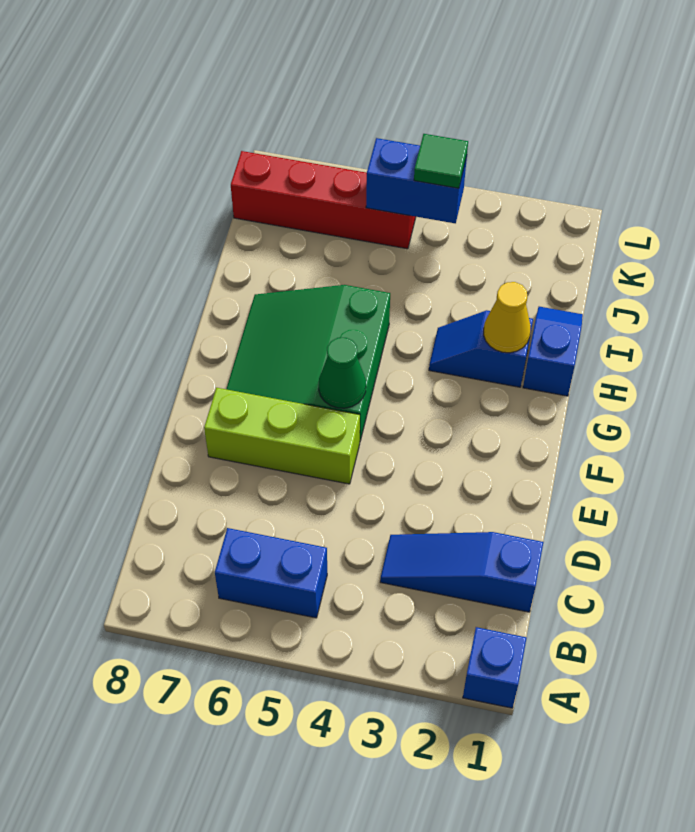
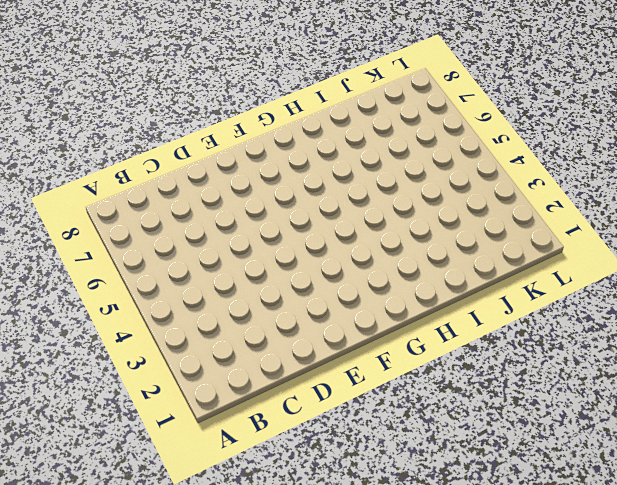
none -> blue 1x1 brick [463,627,527,708]
none -> blue 1x2 brick [215,528,327,618]
none -> blue 1x3 slope [380,532,543,612]

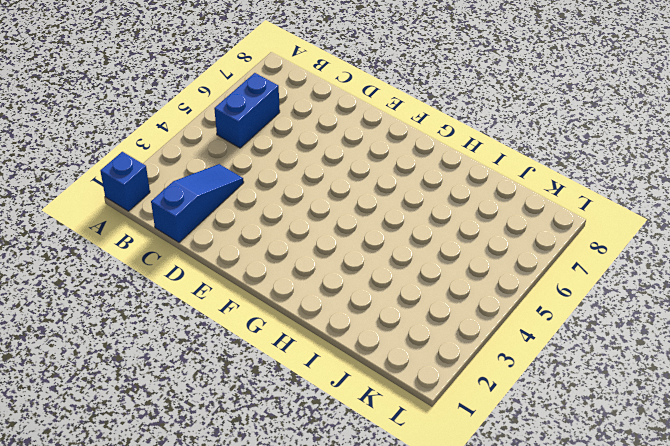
none -> lime 1x3 brick [204,388,360,484]
none -> green 3x3 slope [227,285,390,440]
none -> blue 1x2 slope [523,307,583,396]

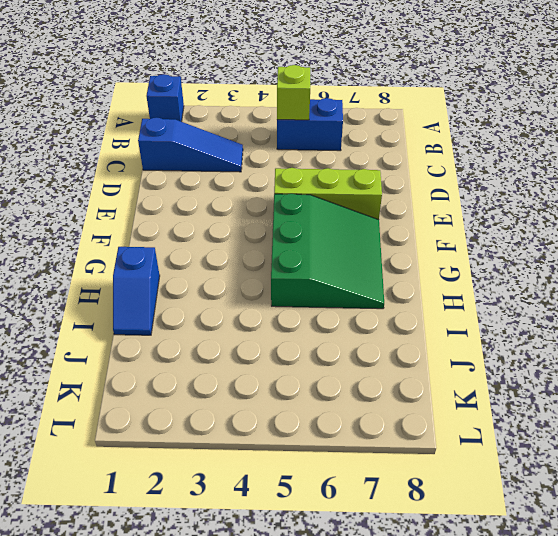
lime 1x1 brick [277,65,310,120] -> none
none -> blue 1x2 slope [429,310,533,387]
none -> red 1x4 brick [231,151,416,249]
none -> green 1x1 cone [319,338,366,408]

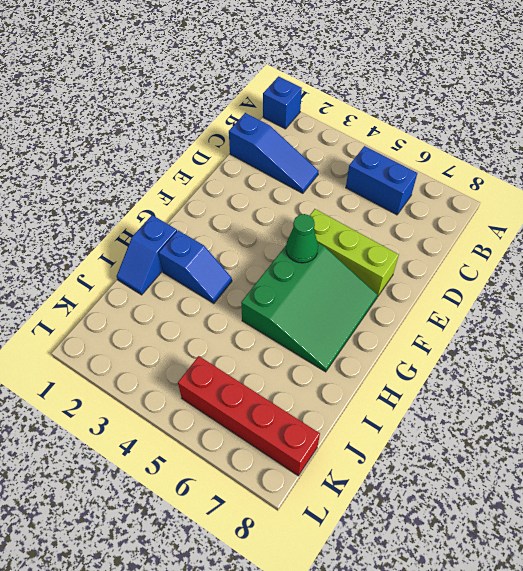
none -> yellow 1x1 cone [484,282,531,353]
none -> blue 1x2 brick [366,138,467,223]
none -> green 1x1 tile [414,134,468,188]

